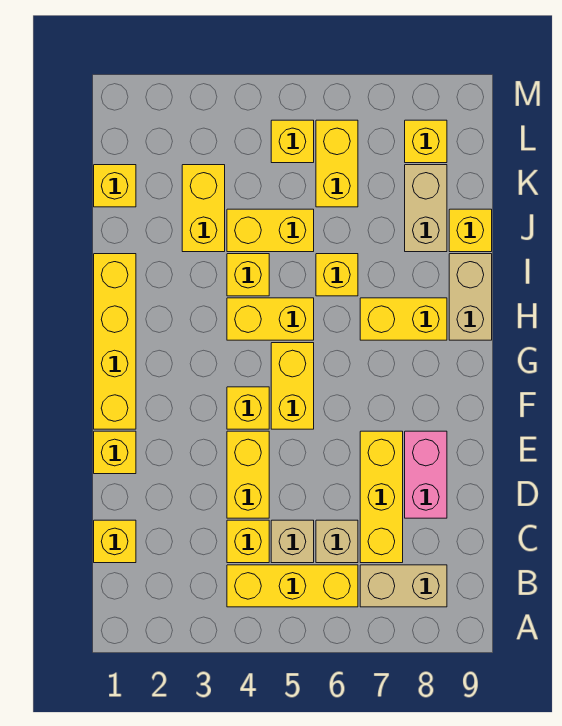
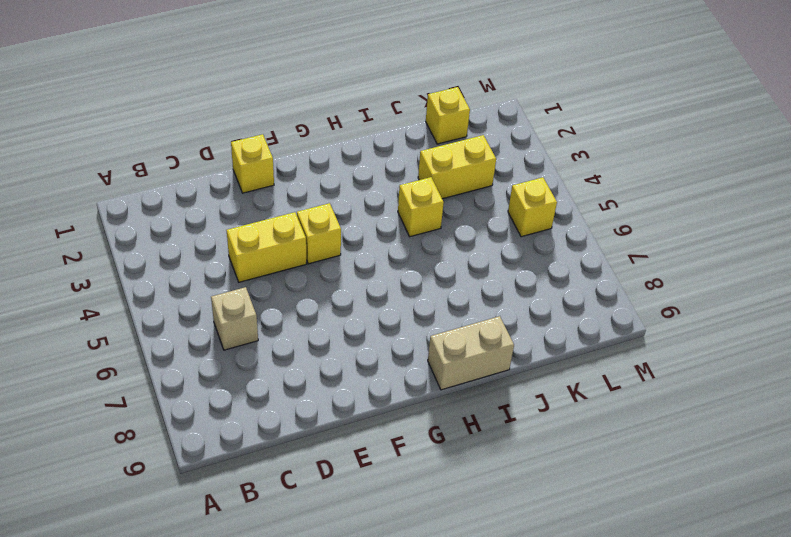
none -> yellow 1x3 brick [227,565,358,607]
none -> tan 1x2 brick [360,565,447,607]
none -> yellow 1x1 brick [94,520,136,563]

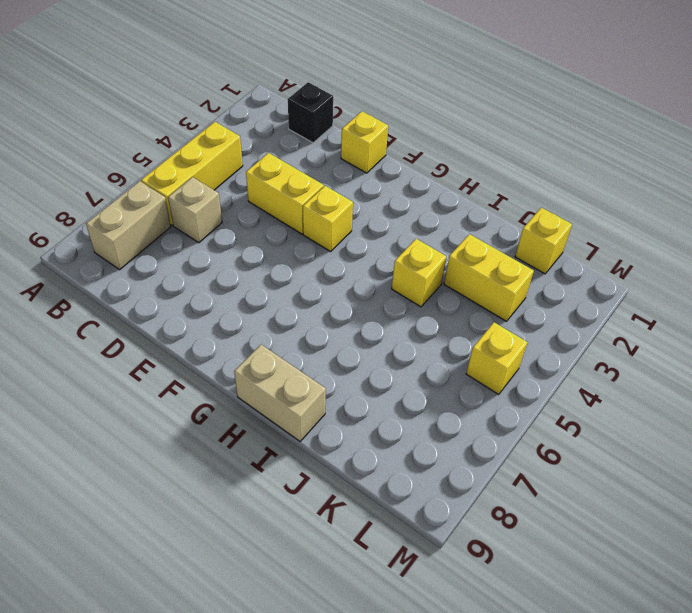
black 1x1 brick [288,82,333,143] -> yellow 1x1 brick [94,520,136,563]
none -> yellow 1x1 brick [227,520,269,563]
none -> tan 1x1 brick [271,520,314,563]
none -> yellow 1x3 brick [360,431,403,563]

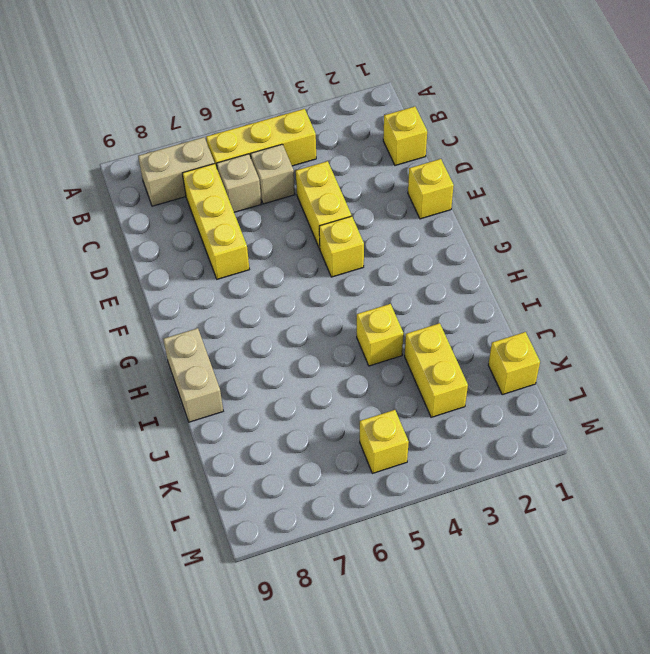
none -> yellow 1x1 brick [227,520,269,563]
none -> pink 1x2 brick [405,431,447,518]
none -> yellow 1x4 brick [94,254,136,429]

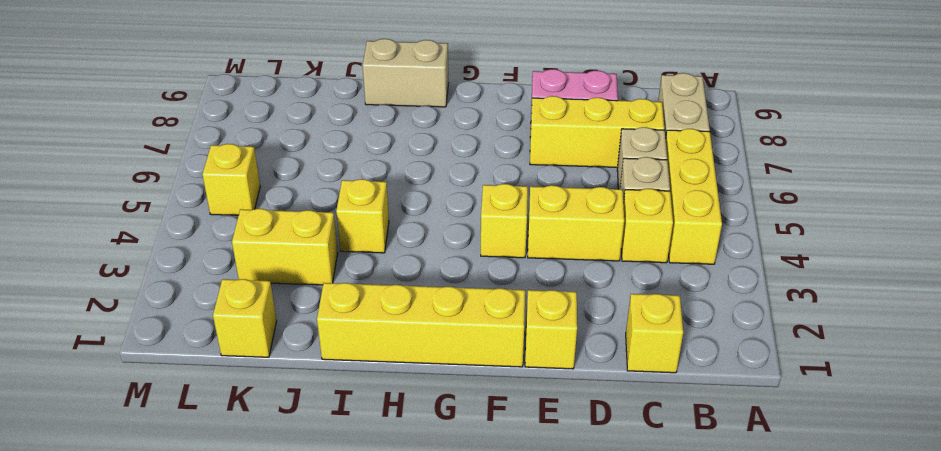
none -> yellow 1x2 brick [271,343,314,429]
none -> yellow 1x2 brick [227,298,314,340]
none -> yellow 1x2 brick [360,298,447,340]

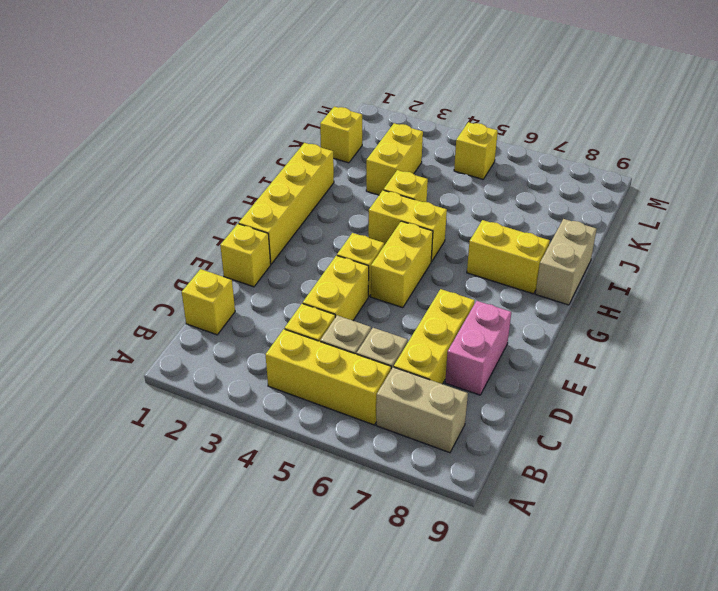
none -> yellow 1x1 brick [316,254,358,296]
none -> yellow 1x2 brick [227,209,314,252]
none -> tan 1x2 brick [405,165,447,252]

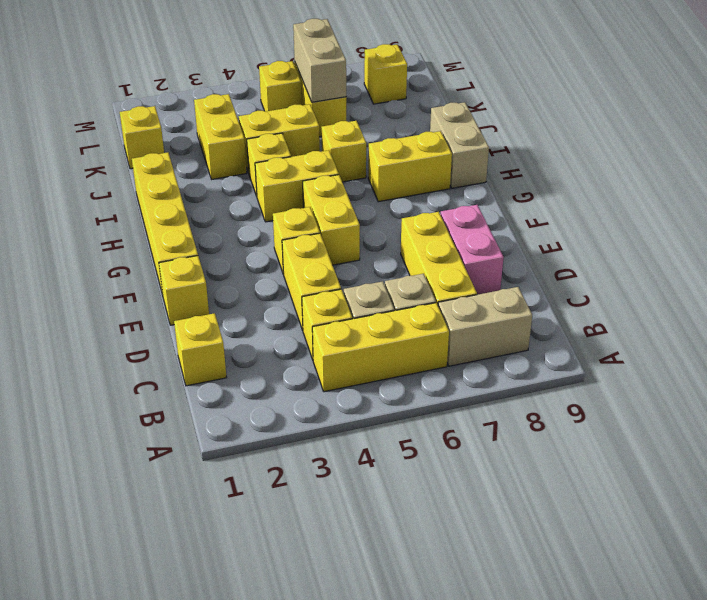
tan 1x2 brick [293,19,346,102] -> tan 1x2 brick moved to [405,165,447,252]
none -> yellow 1x1 brick [449,209,492,252]

